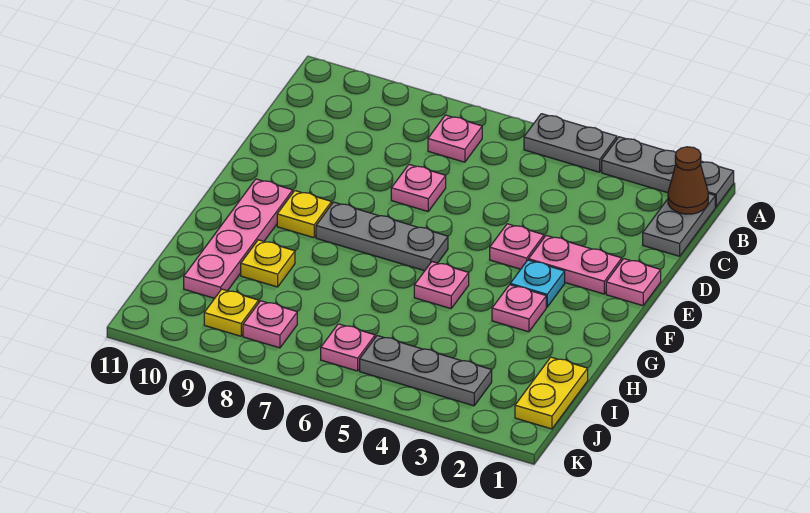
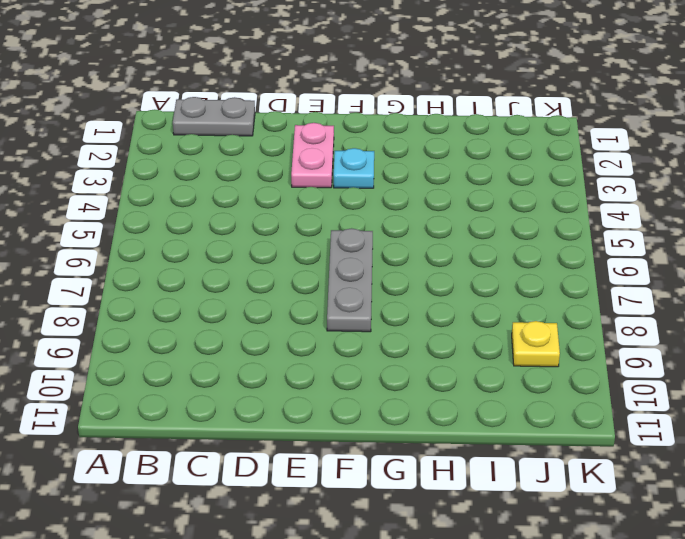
none -> grey 1x3 plate [602,137,734,207]
none -> grey 1x2 plate [524,114,617,172]
none -> pink 1x1 plate [428,115,482,162]

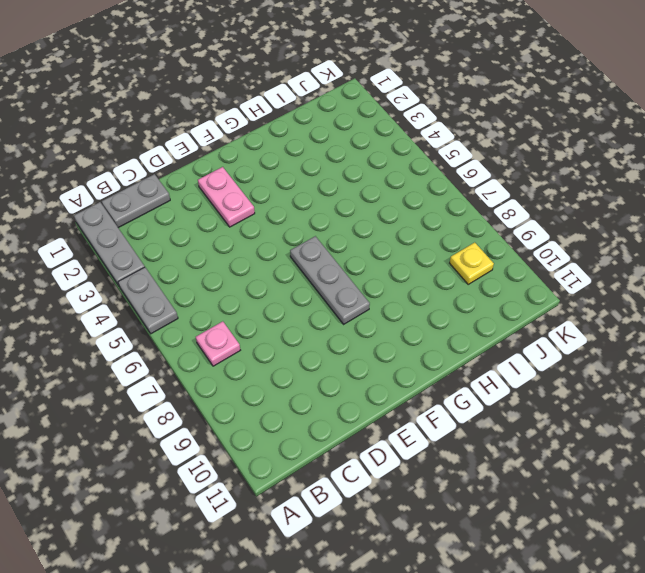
none -> pink 1x1 plate [391,165,446,211]
none -> pink 1x1 plate [606,259,661,306]
none -> pink 1x1 plate [490,224,544,269]

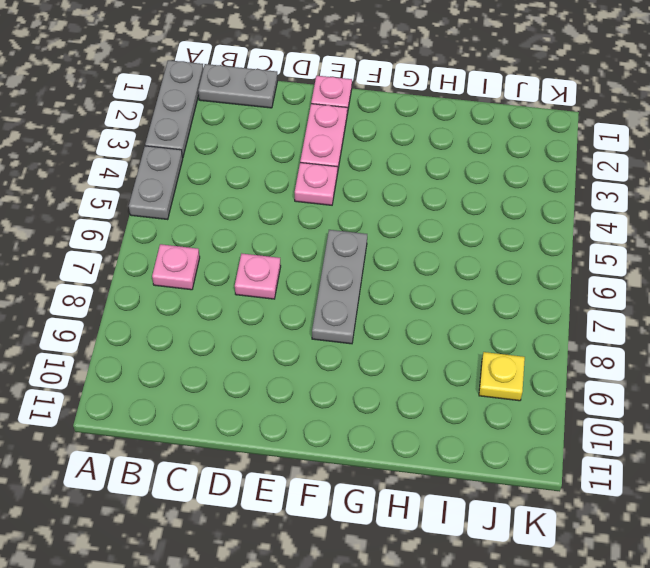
none -> cyan 1x1 plate [510,260,565,307]
none -> yellow 1x1 plate [277,191,332,238]
none -> pink 1x4 plate [184,179,293,298]

